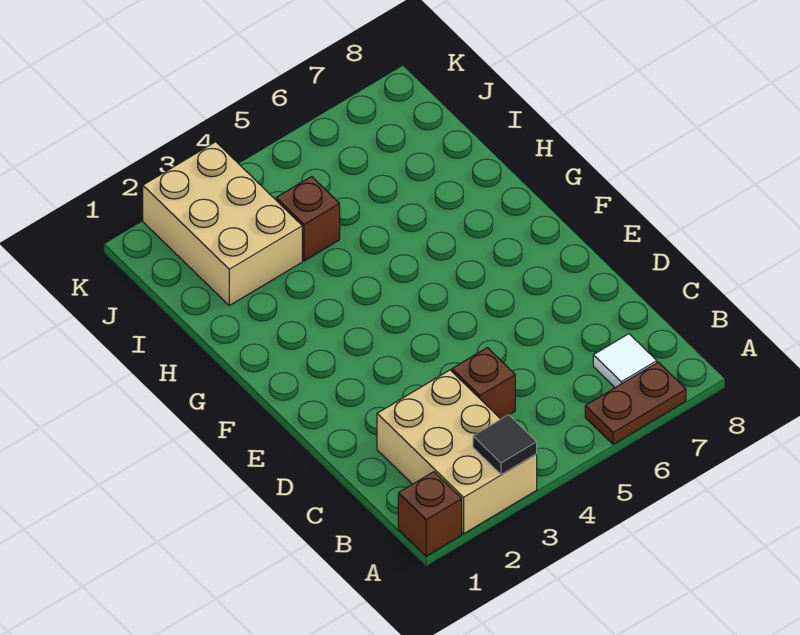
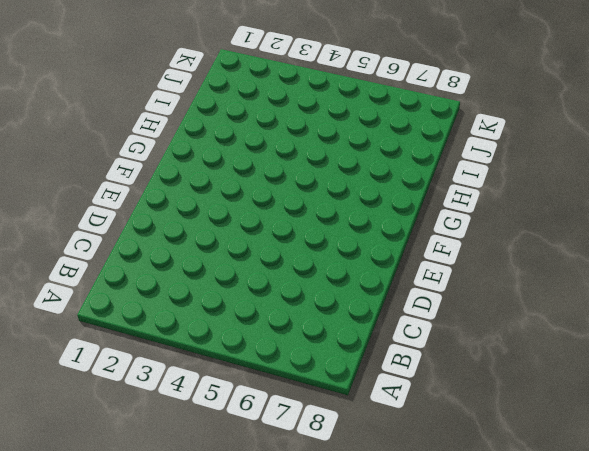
none -> brown 1x1 brick [398,472,462,556]
none -> tan 2x3 brick [377,370,537,534]

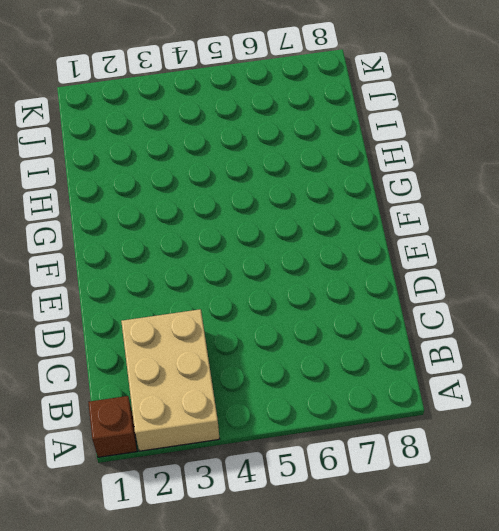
none -> brown 1x2 plate [585,362,686,444]
none -> white 1x1 tile [593,334,657,388]

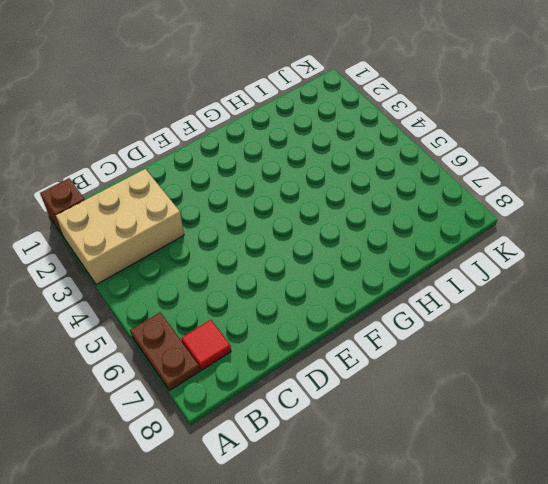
red 1x1 tile [181,320,231,370] -> white 1x1 tile [593,334,657,388]
none -> brown 1x1 brick [452,348,515,419]
none -> tan 2x3 brick [143,142,302,306]

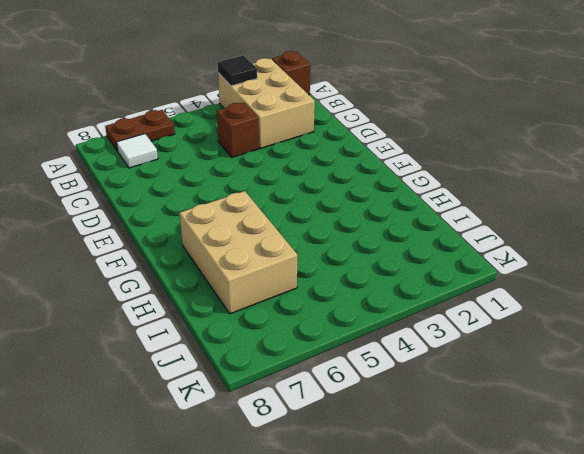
tan 2x3 brick [180,191,297,314] -> tan 2x3 brick moved to [143,142,302,306]
none -> brown 1x1 brick [276,176,340,261]

